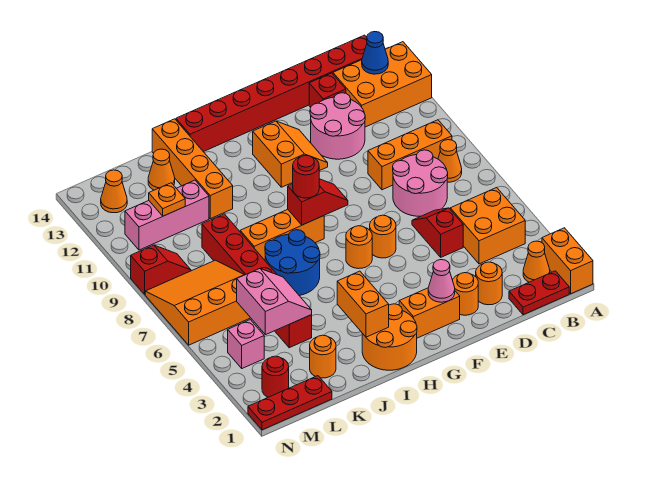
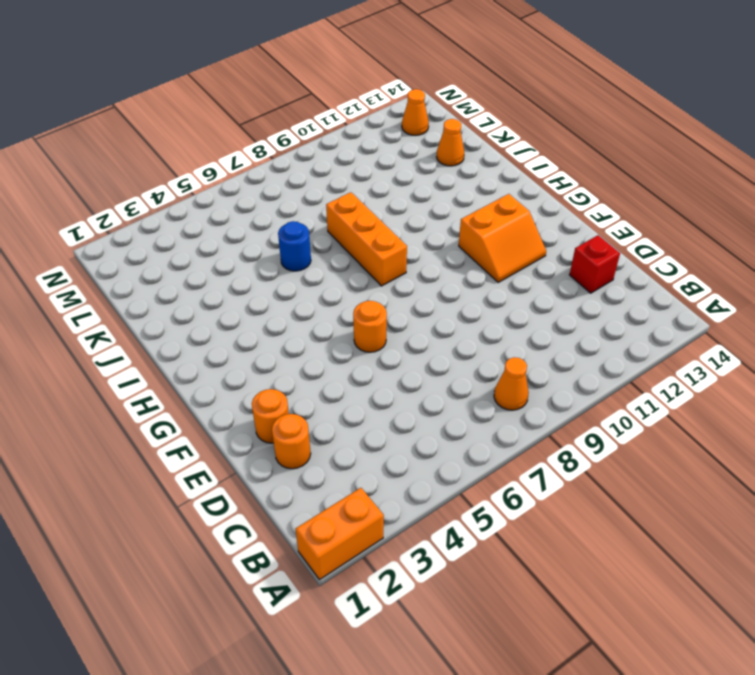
blue 1x1 round brick [278,221,311,271] -> blue 2x2 round brick [265,230,320,296]
none -> orange 2x3 brick [333,42,432,127]
none -> red 1x2 plate [509,271,569,315]
none -> orange 1x1 cone [523,241,550,282]
none -> orange 2x2 brick [450,188,525,264]

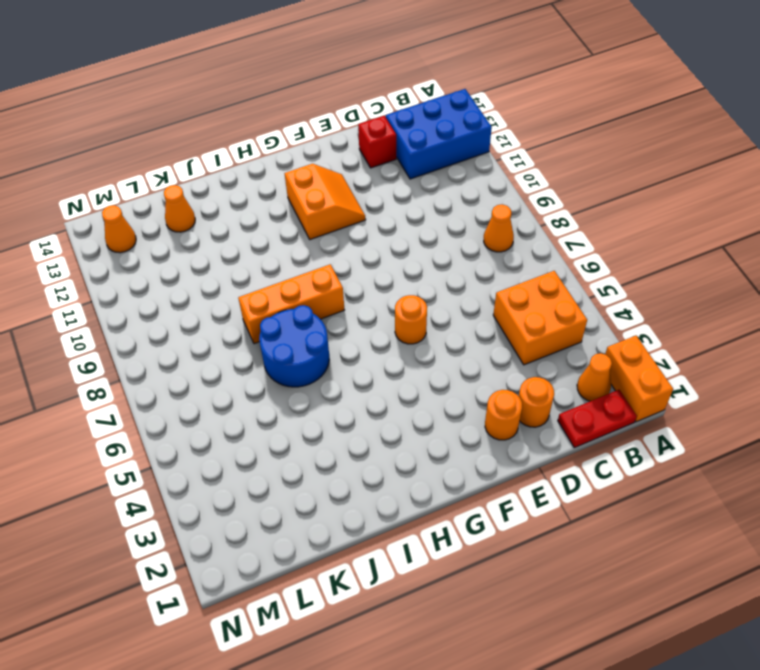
blue 2x3 brick [386,89,492,179] -> orange 2x3 brick [333,42,432,127]
none -> orange 1x3 brick [368,120,452,190]
none -> red 1x8 brick [176,35,367,152]
none -> pink 2x2 round brick [393,150,448,216]
none -> red 1x2 slope [412,208,463,257]

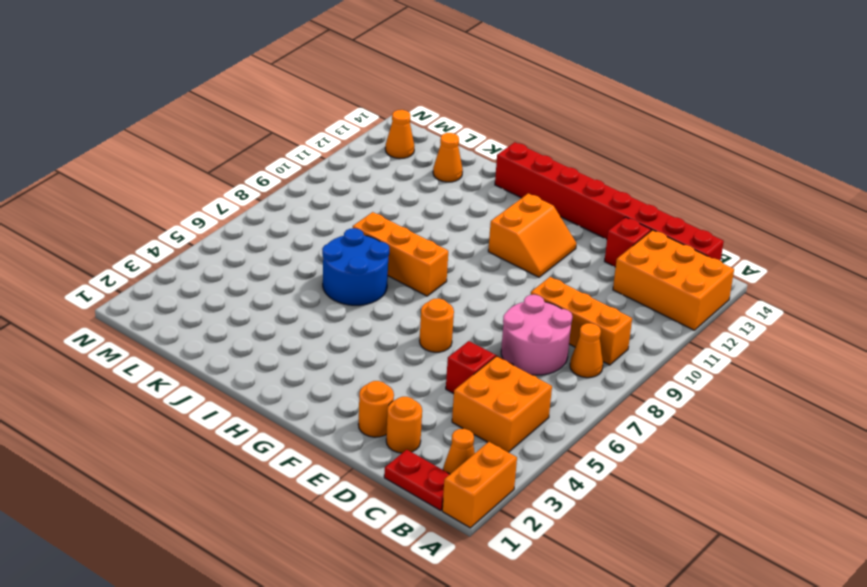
none -> pink 2x2 round brick [310,93,365,159]
none -> orange 1x2 brick [399,288,460,338]
none -> orange 1x1 round brick [346,226,372,269]
none -> orange 2x2 round brick [362,304,417,370]

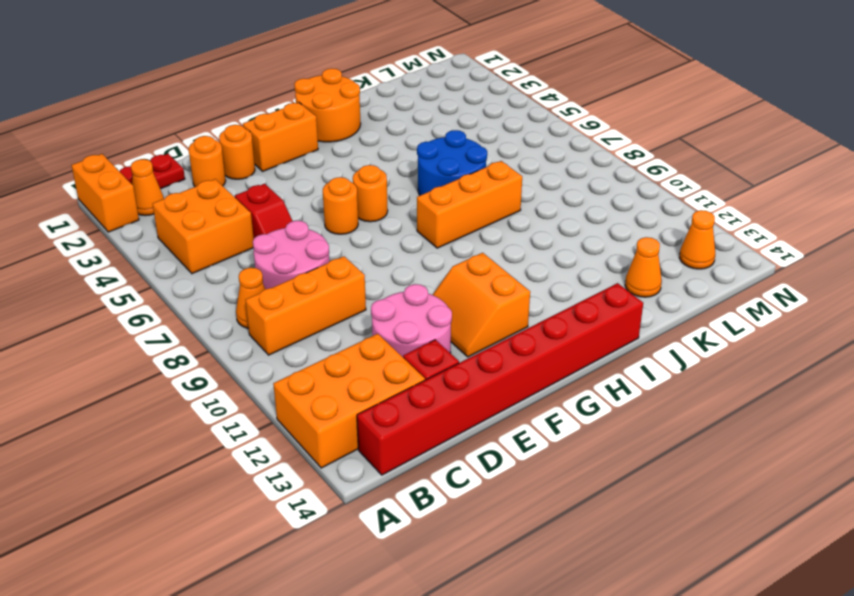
none -> orange 1x4 brick [152,119,233,219]
none -> orange 1x1 round brick [310,335,336,378]
none -> red 1x6 brick [202,214,312,348]
none -> pink 1x3 brick [125,180,209,250]

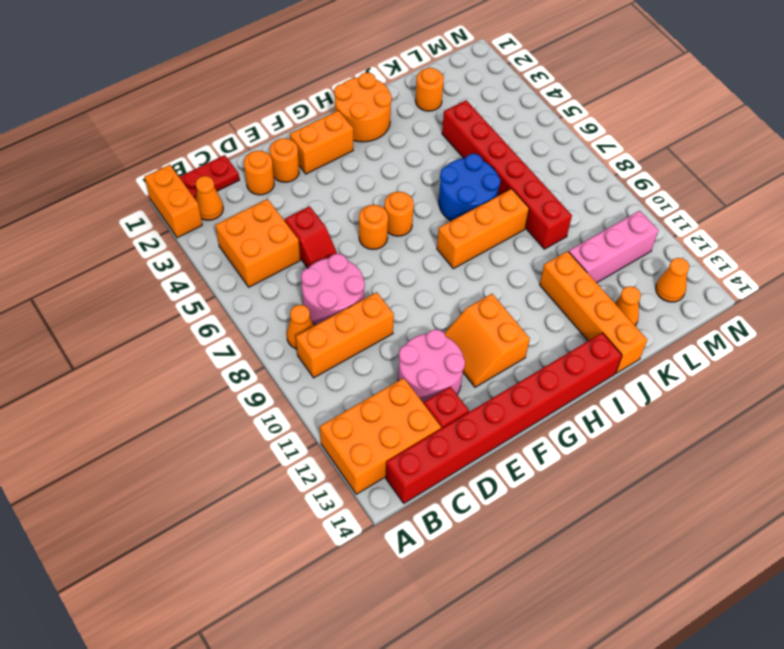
none -> red 1x3 plate [248,376,332,430]
none -> orange 3x3 slope [145,260,250,345]
none -> red 1x1 round brick [262,356,289,397]
none -> pink 1x1 brick [228,320,264,368]

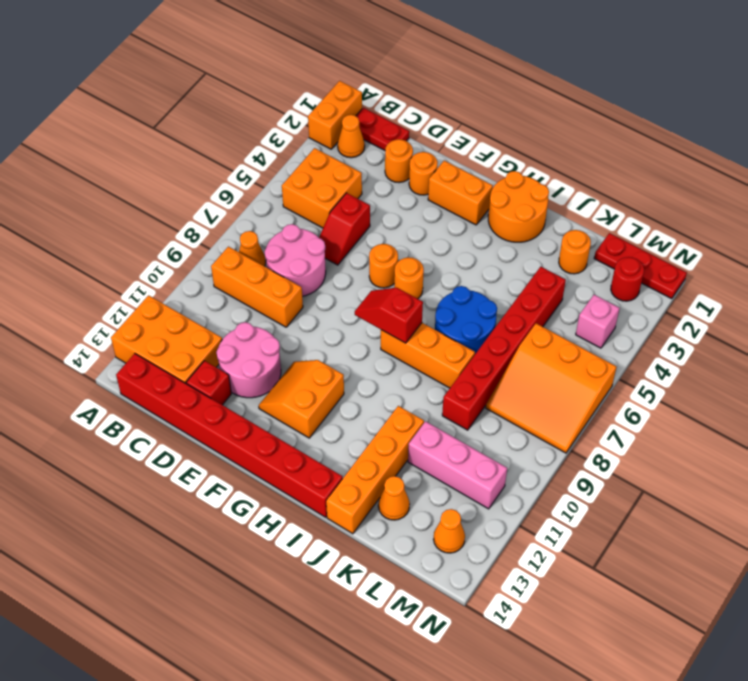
none -> red 1x2 slope [131,245,191,294]
none -> blue 1x1 cone [362,32,388,74]
none -> pink 1x1 cone [428,260,455,302]
none -> orange 1x2 brick [337,271,389,337]

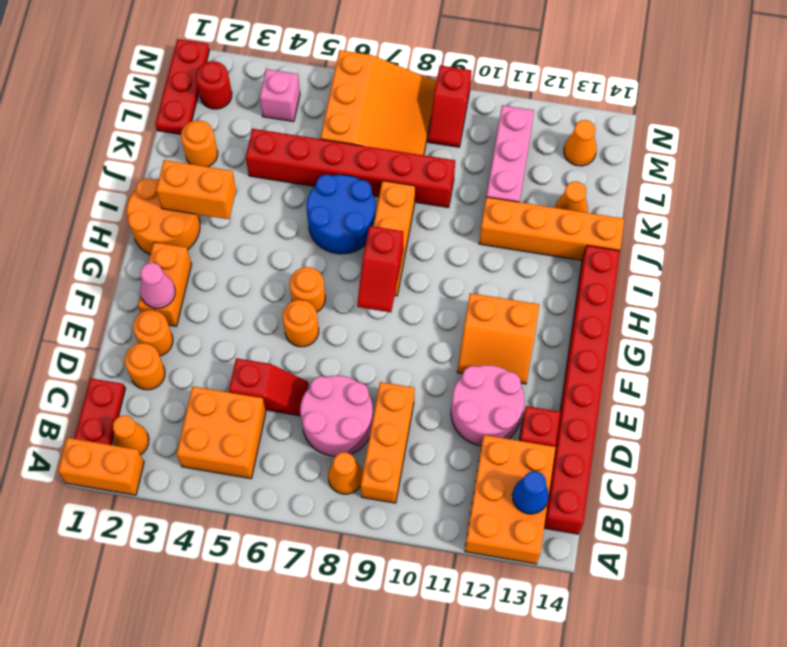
none -> pink 2x2 slope [237,268,312,335]
none -> orange 1x1 plate [149,183,185,216]
none -> red 1x1 round brick [293,155,319,198]

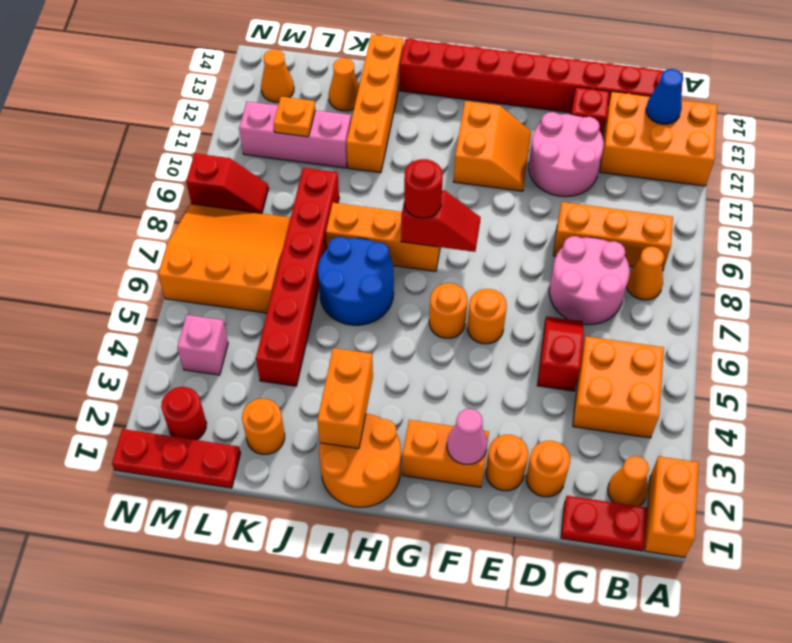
none -> pink 2x2 slope [237,268,312,335]

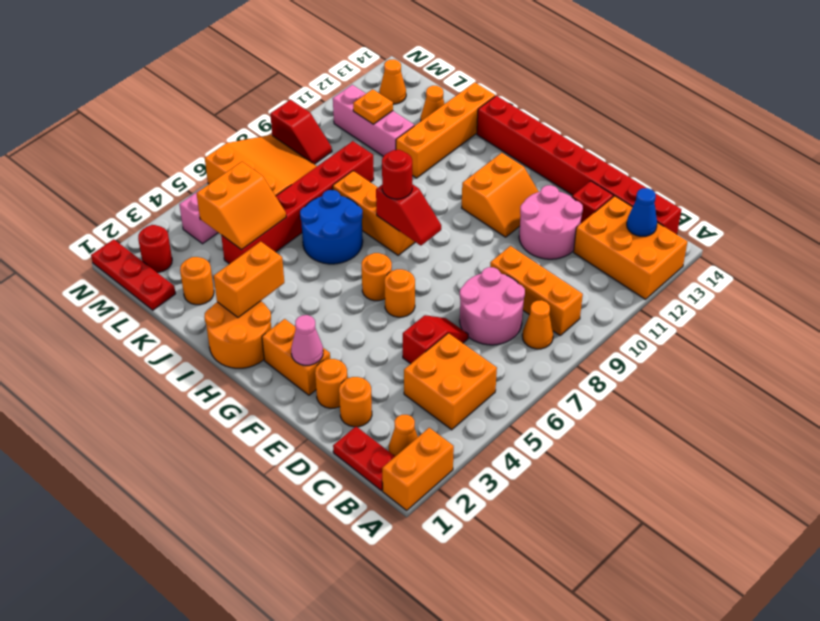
orange 2x2 slope [197,162,286,250] -> pink 2x2 slope [237,268,312,335]

